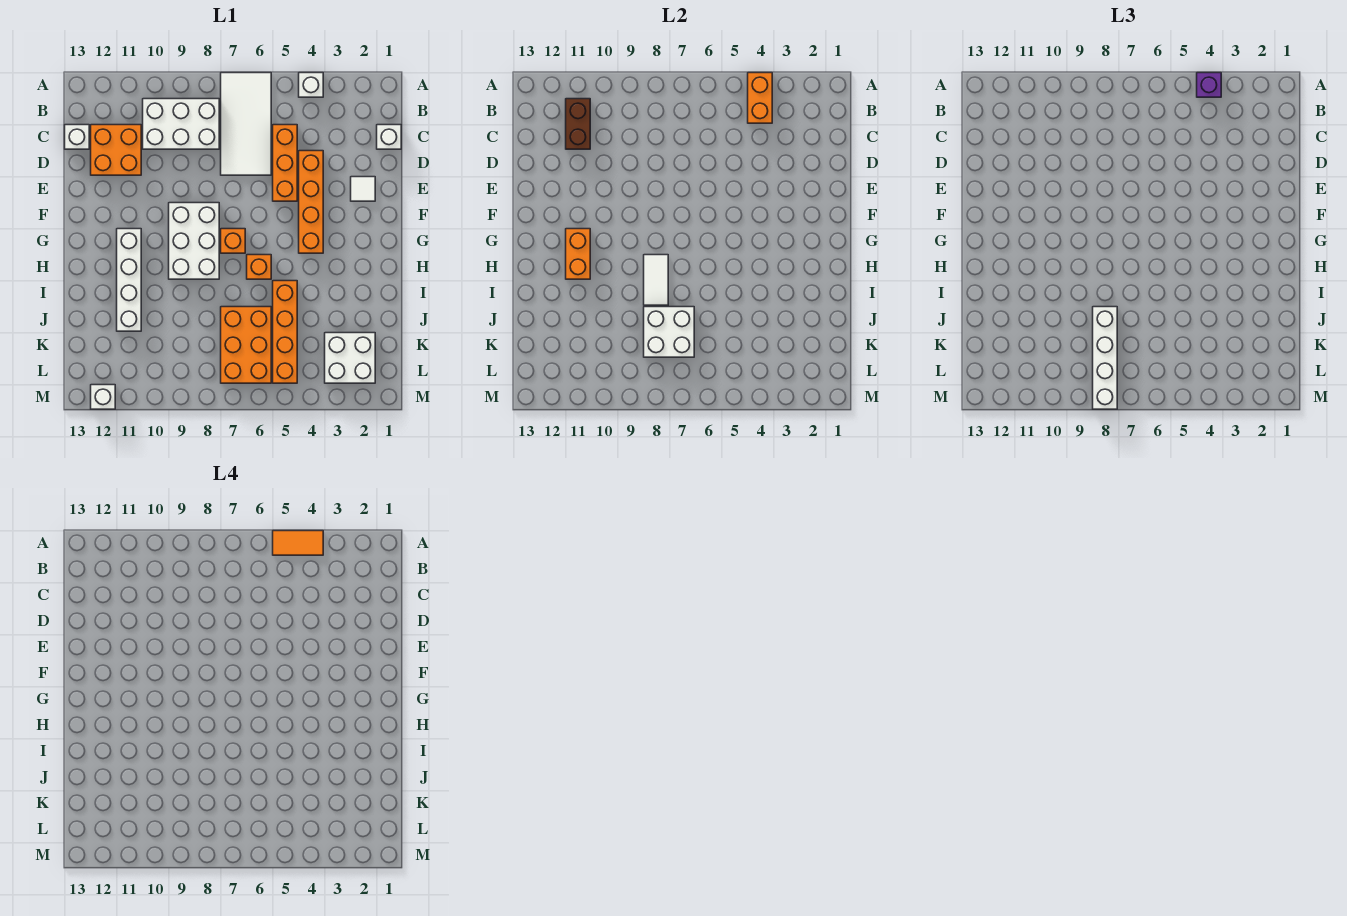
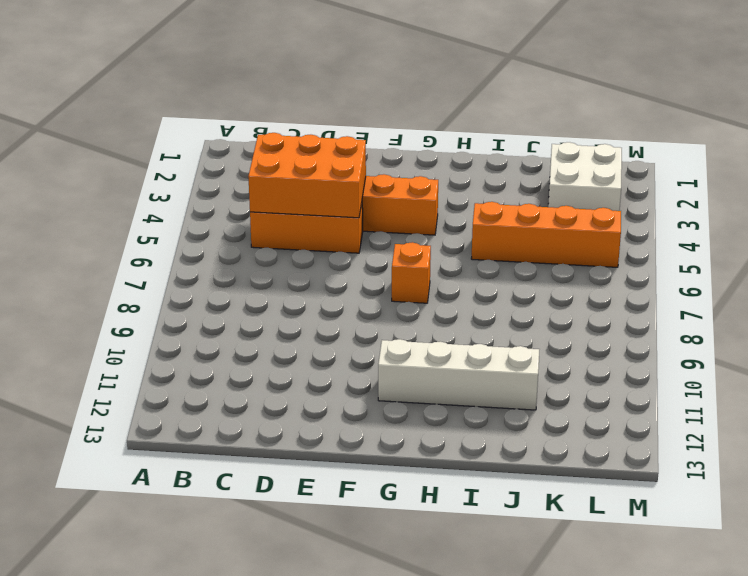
orange 2x3 brick [248,133,366,218] -> orange 2x3 brick moved to [221,307,271,383]
none -> white 1x1 brick [299,73,323,97]
none -> white 2x4 tile [221,73,271,175]
none -> white 2x3 brick [143,99,219,149]

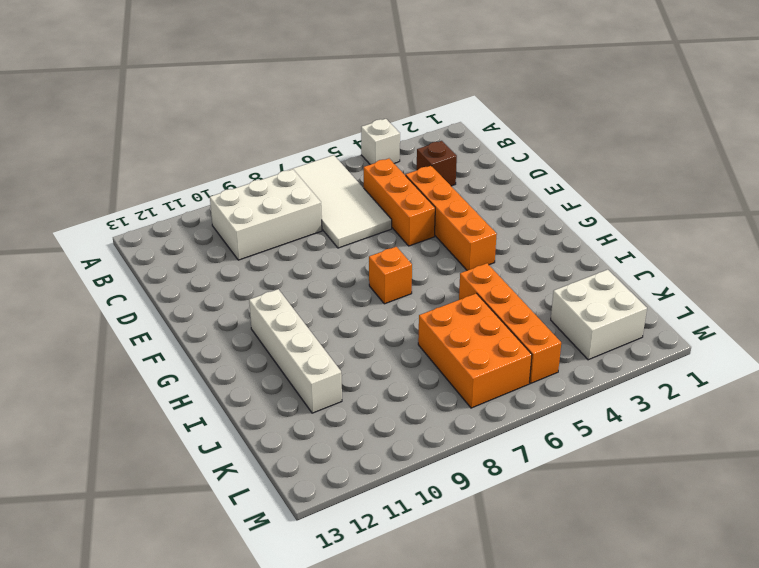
brown 1x1 brick [417,141,457,186] -> none
none -> white 1x1 brick [377,125,401,149]
none -> orange 2x2 brick [91,125,141,175]
none -> white 1x1 brick [65,125,89,149]

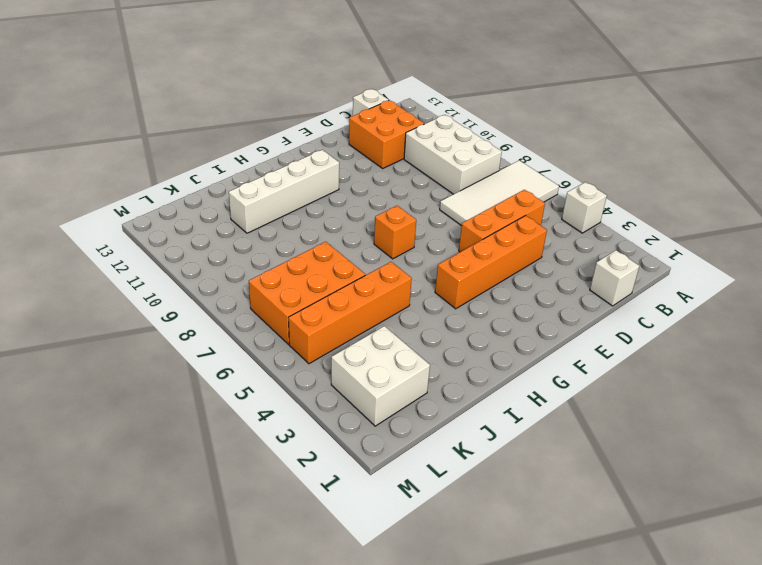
none -> white 1x1 tile [351,177,375,201]
none -> white 2x3 brick [169,203,219,279]
none -> orange 1x1 brick [247,255,271,279]

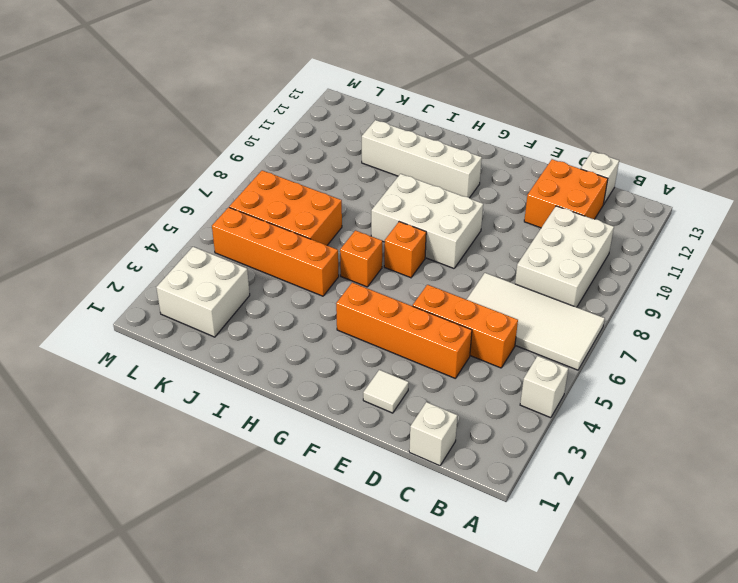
none -> white 1x1 brick [91,385,115,409]
none -> orange 1x2 brick [748,73,772,123]
none -> brown 1x2 brick [566,99,590,149]

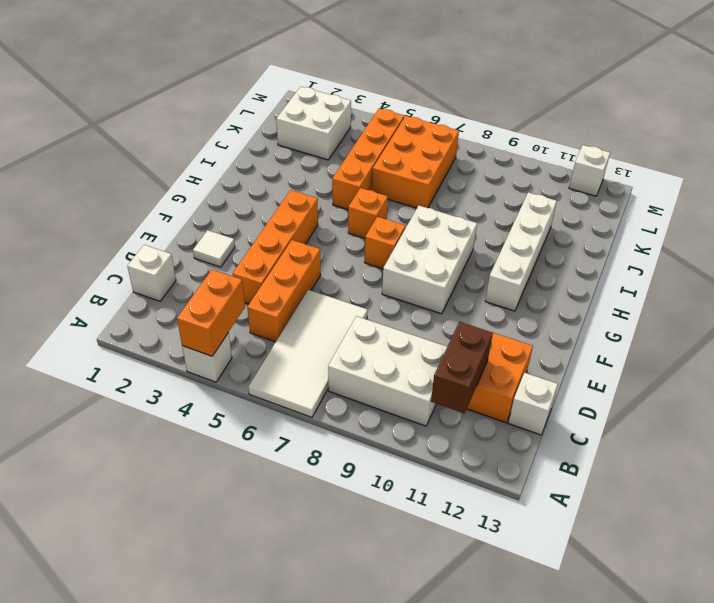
none -> orange 1x2 brick [566,229,590,279]
none -> white 1x2 tile [644,255,668,305]
none -> white 2x2 brick [644,307,694,357]

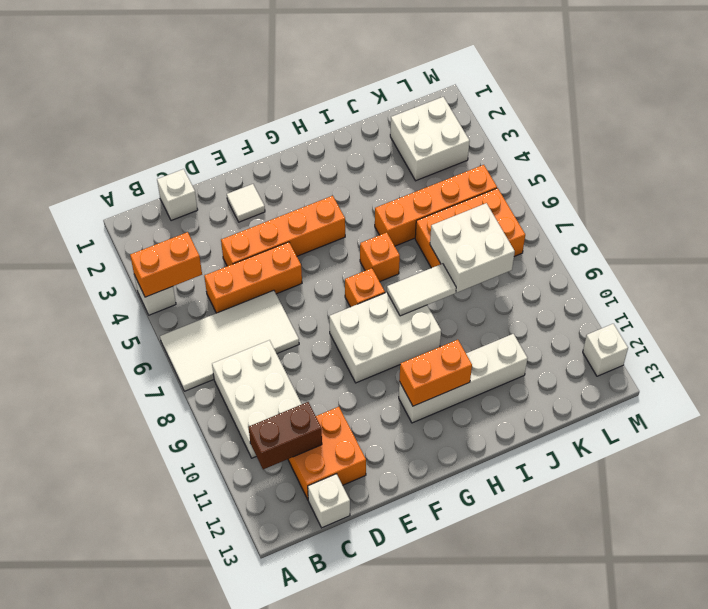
none -> purple 1x1 brick [1197,73,1221,97]
none -> white 1x4 brick [1093,307,1117,409]
none -> orange 1x2 tile [273,531,323,555]

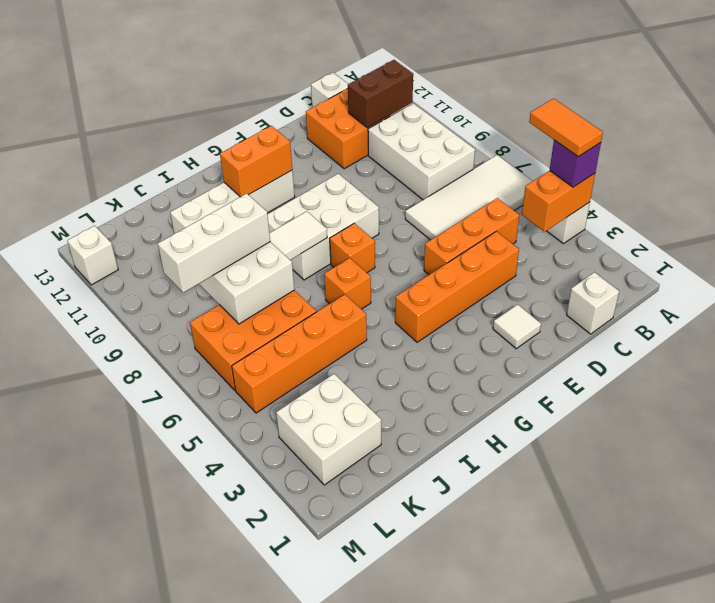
white 1x3 brick [158,193,270,293] -> white 1x4 brick [1093,307,1117,409]

